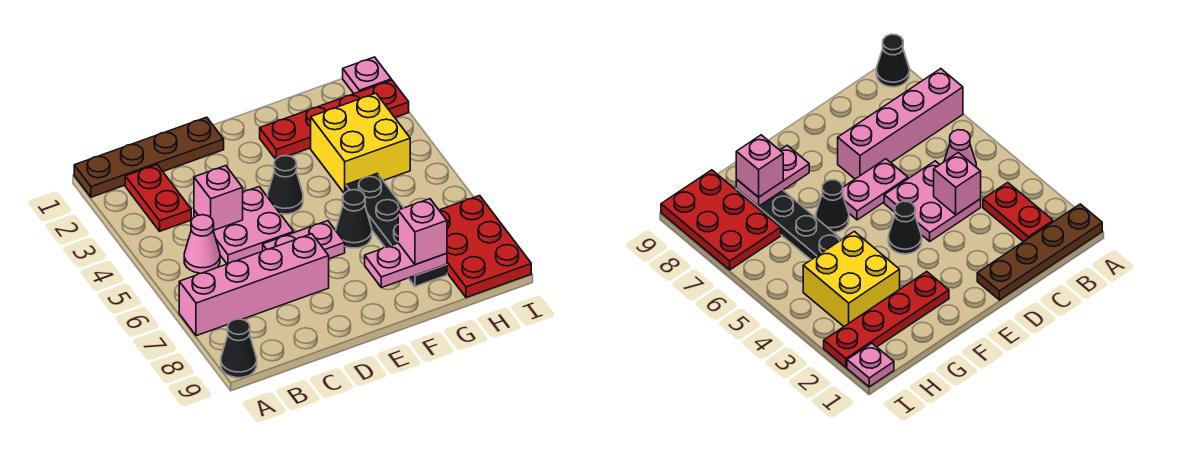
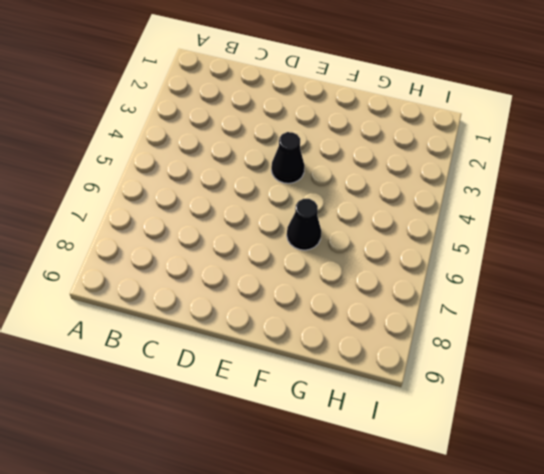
none -> brown 1x4 plate [74,117,224,197]
none -> pink 1x4 brick [179,234,329,336]
none -> black 1x1 cone [221,319,257,378]

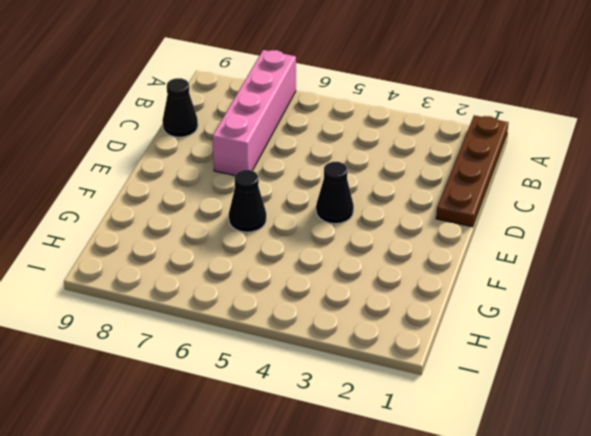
black 1x1 cone [162,78,198,137] -> black 1x1 cone moved to [221,319,257,378]
none -> red 1x2 plate [125,165,191,231]
none -> pink 1x1 cone [184,215,220,273]
none -> pink 2x2 plate [194,187,294,264]

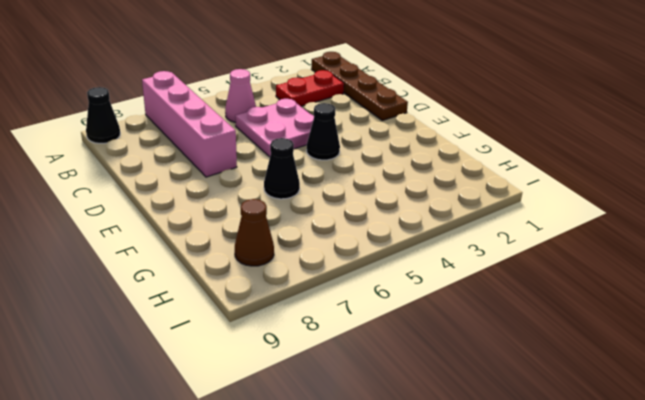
brown 1x1 cone [235,199,274,266] -> red 2x3 plate [439,196,531,297]
none -> pink 1x2 plate [263,221,345,259]
none -> red 1x4 plate [260,80,409,159]
none -> yellow 2x2 brick [311,93,410,193]

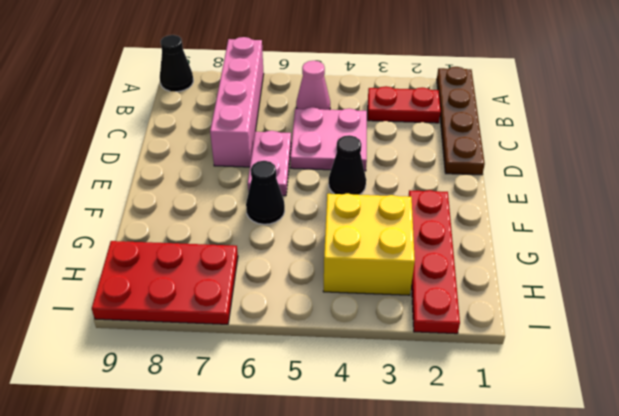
none -> black 1x4 plate [346,174,447,286]
none -> pink 1x1 plate [343,57,391,94]
none -> pink 1x1 brick [194,166,243,231]

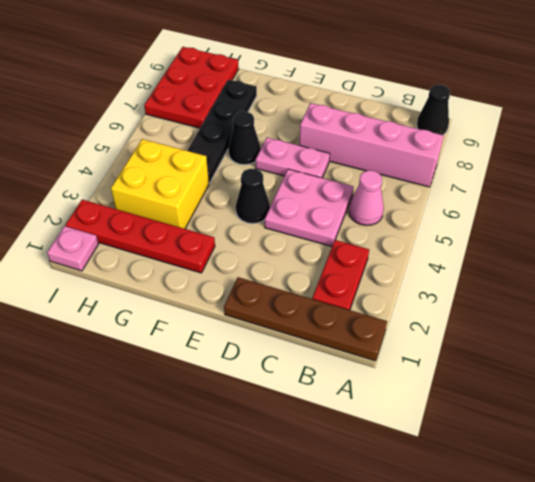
none -> pink 1x1 brick [194,166,243,231]
none -> pink 1x2 plate [365,243,447,288]
none -> pink 1x1 brick [398,199,447,265]

